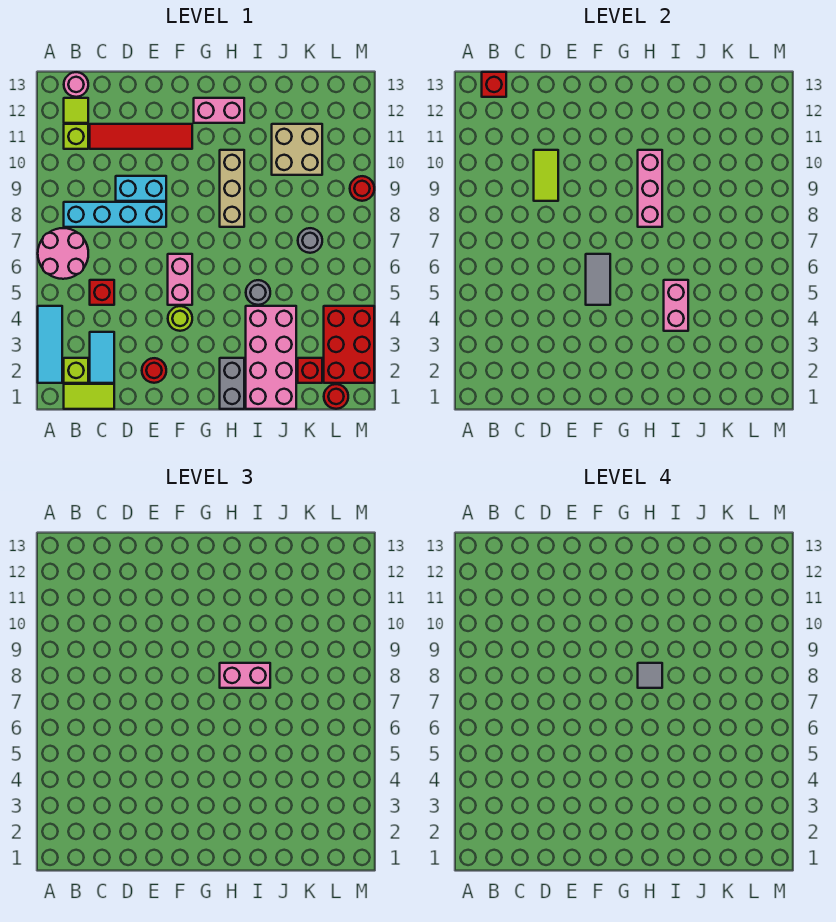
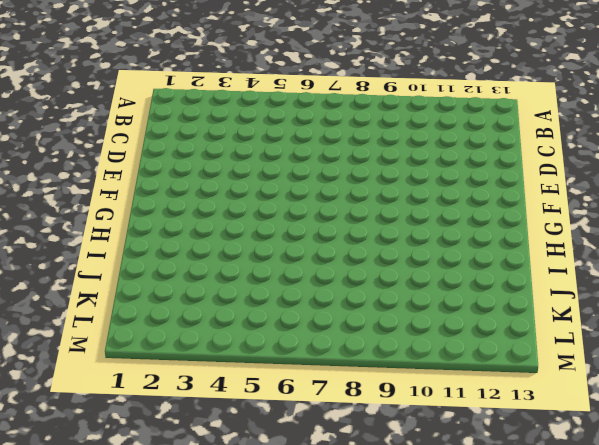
none -> cyan 1x3 tile [38,306,62,383]
none -> pink 2x2 round brick [38,228,88,279]
none -> lime 1x2 tile [64,384,114,409]
none -> lime 1x1 brick [64,358,88,383]

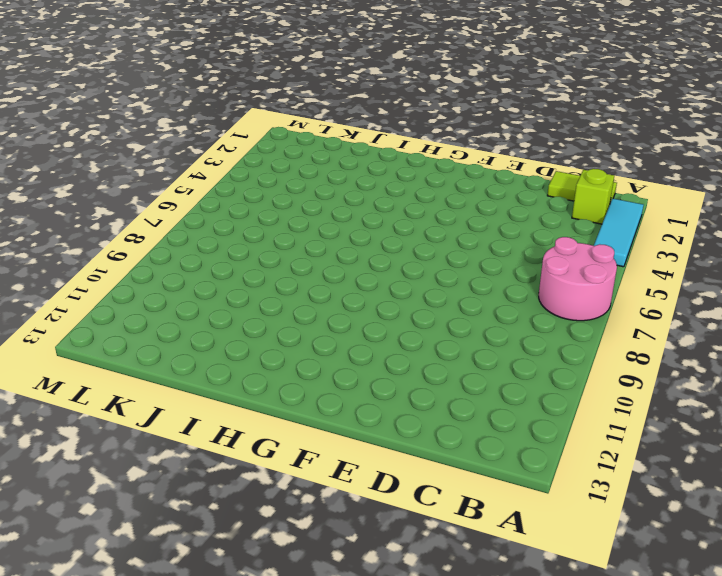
none -> cyan 1x4 brick [64,202,166,227]
none -> lime 1x1 brick [64,124,88,149]
none -> lime 1x1 tile [64,98,88,123]
none -> pink 1x1 round brick [64,72,88,97]

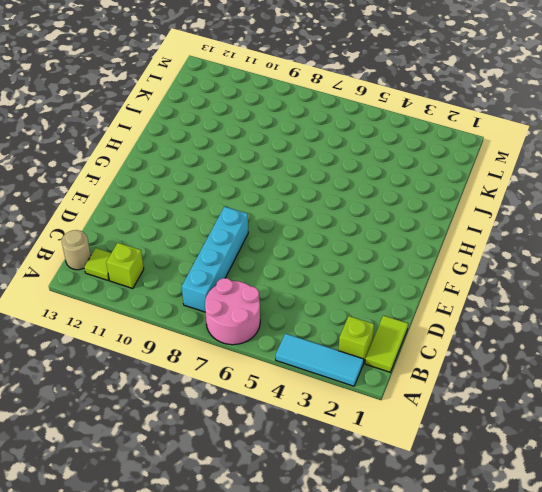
tan 1x1 round brick [62,230,91,270] -> pink 1x1 round brick [64,72,88,97]
none -> cyan 1x2 tile [90,332,114,383]
none -> red 1x1 brick [90,280,114,305]
none -> red 1x4 tile [90,124,192,149]
none -> cyan 1x2 brick [116,176,166,201]

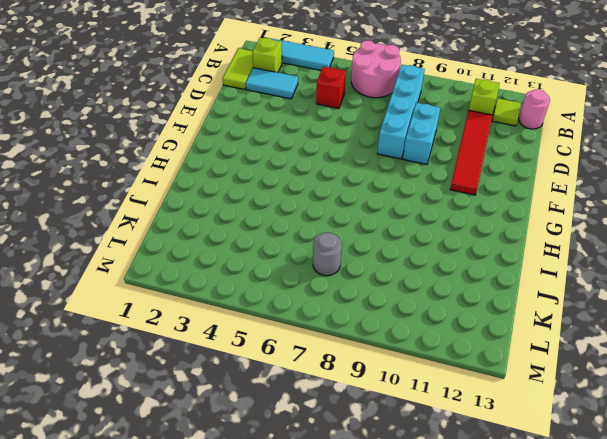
none -> red 1x1 round brick [142,358,166,383]
none -> lime 1x1 round brick [168,306,192,331]
none -> pink 1x2 brick [168,254,192,305]
none -> pink 1x2 brick [194,98,244,123]

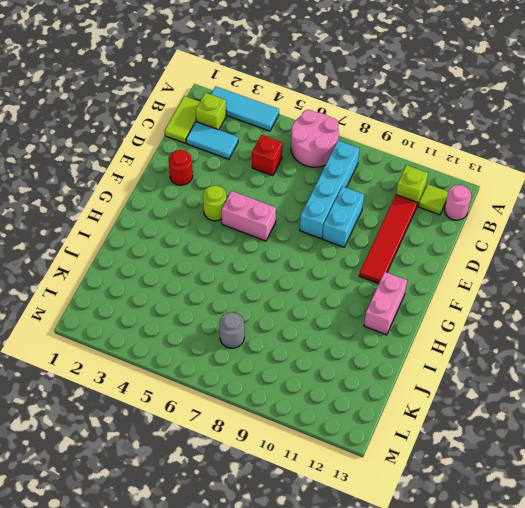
none -> grey 1x2 brick [220,358,244,409]
none -> tan 1x3 brick [220,150,244,227]
none -> pink 2x4 brick [246,306,296,409]
none -> grey 1x1 round brick [246,280,270,305]

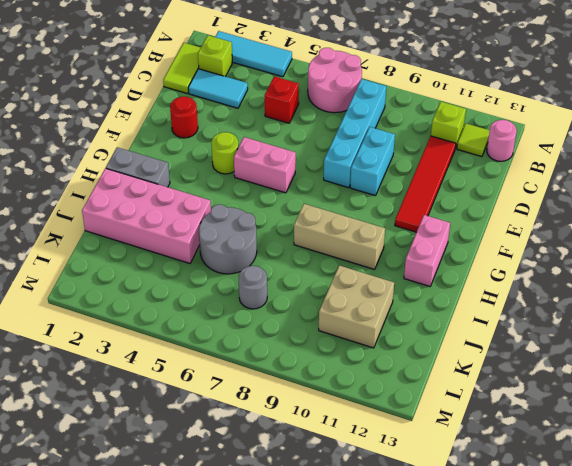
grey 2x2 round brick [199,204,257,274] -> grey 1x1 round brick [246,280,270,305]
none -> red 1x1 brick [298,358,322,383]
none -> red 1x1 round brick [324,384,348,409]
none -> red 2x3 brick [324,306,374,383]
none -> red 1x1 round brick [350,176,374,201]

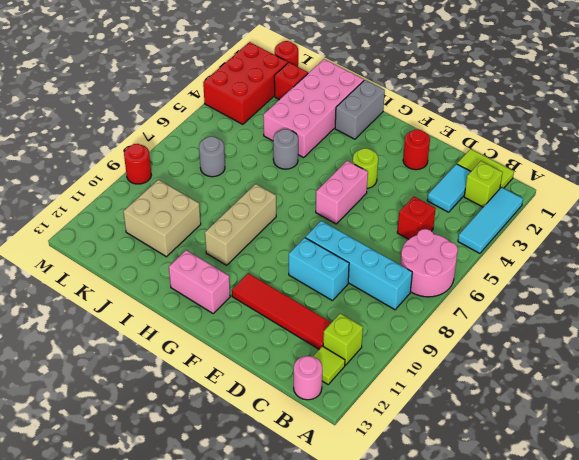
none -> red 1x1 brick [482,72,506,97]
none -> lime 1x2 tile [534,150,558,201]
none -> grey 1x2 tile [586,254,610,305]
none -> pink 1x3 brick [638,150,662,227]

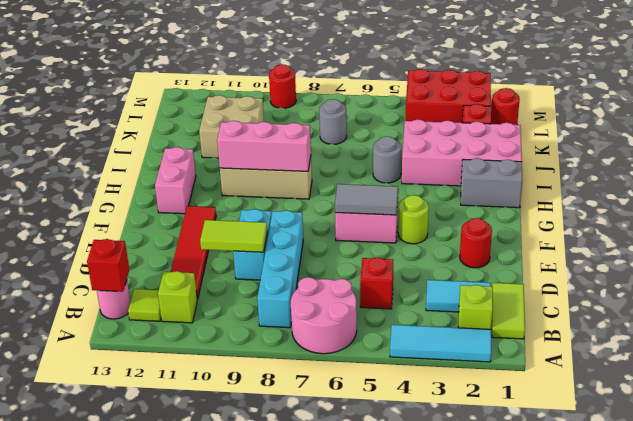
none -> pink 1x2 brick [664,280,688,331]
none -> pink 1x2 brick [220,663,270,688]
none -> grey 1x1 tile [638,663,662,688]

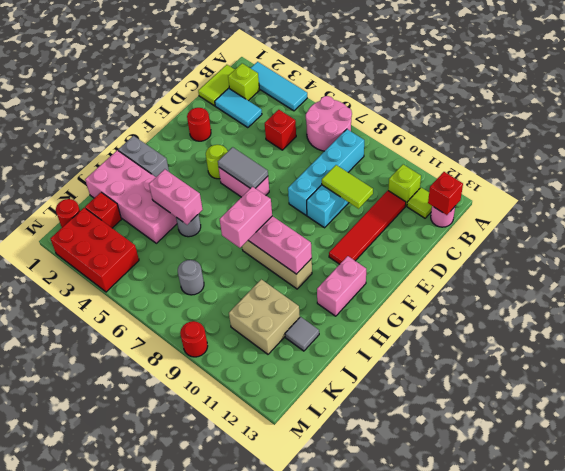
grey 1x1 tile [285,317,319,351] -> grey 1x1 tile moved to [638,663,662,688]

